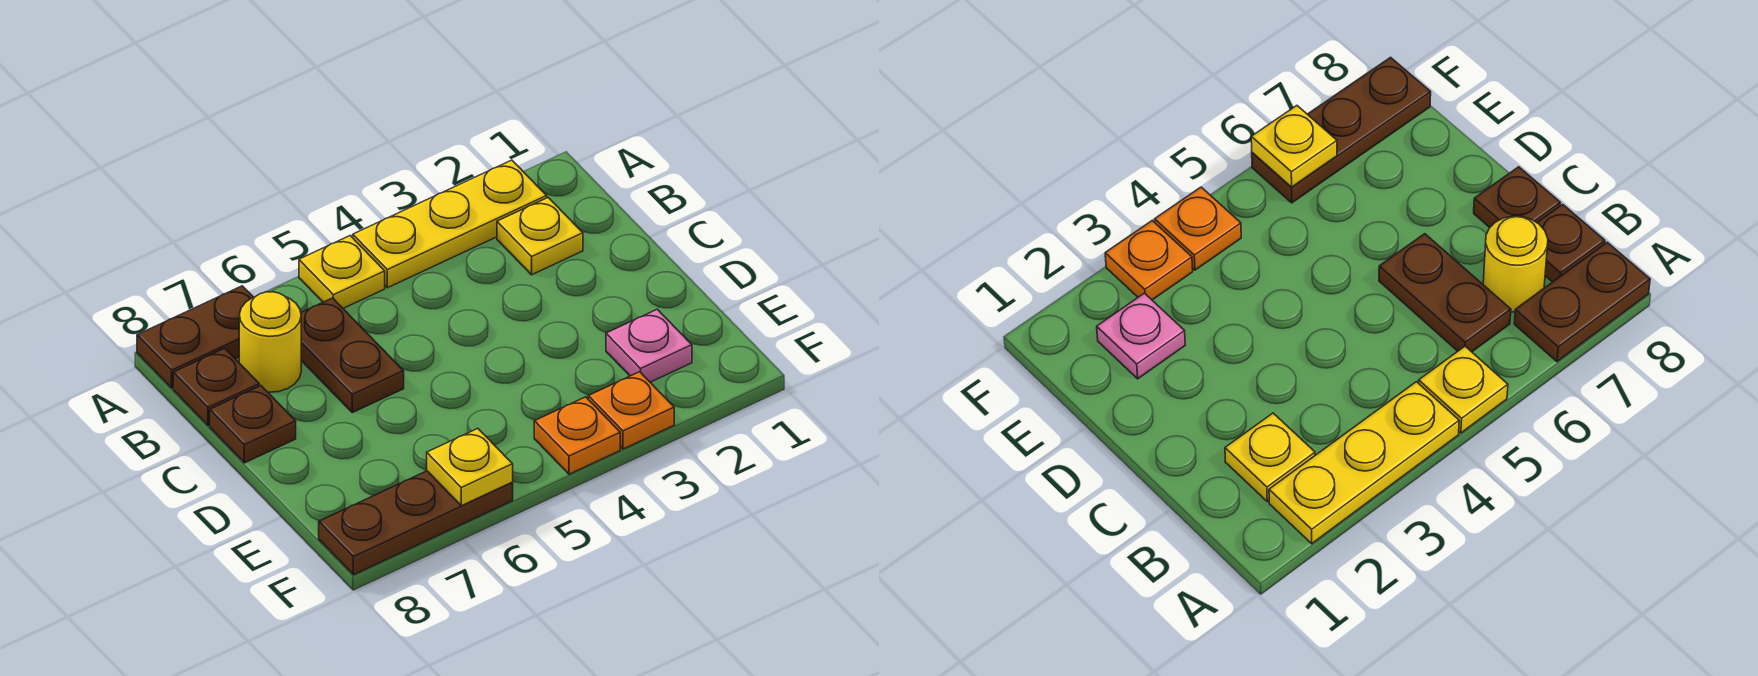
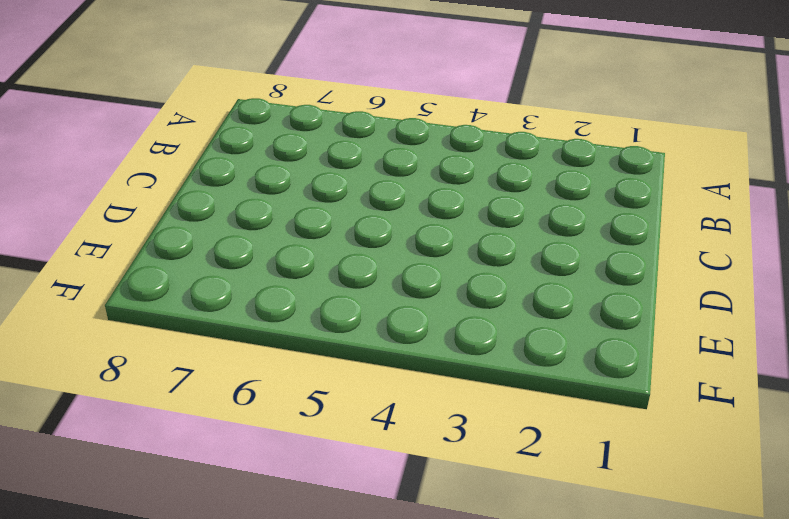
none -> yellow 1x3 plate [353,160,547,288]
none -> yellow 1x1 plate [299,236,385,308]
none -> brown 1x2 plate [137,286,253,388]

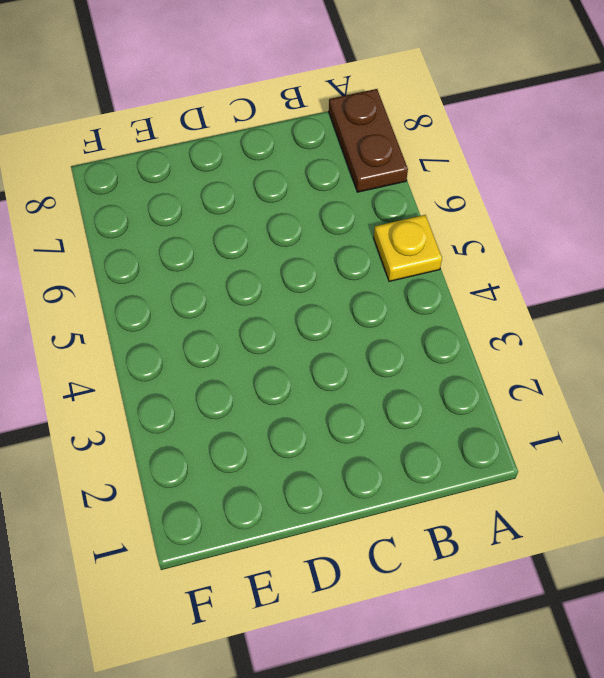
none -> yellow 1x3 plate [353,160,547,288]
none -> yellow 1x1 plate [497,198,583,275]
none -> brown 1x2 plate [301,298,404,413]

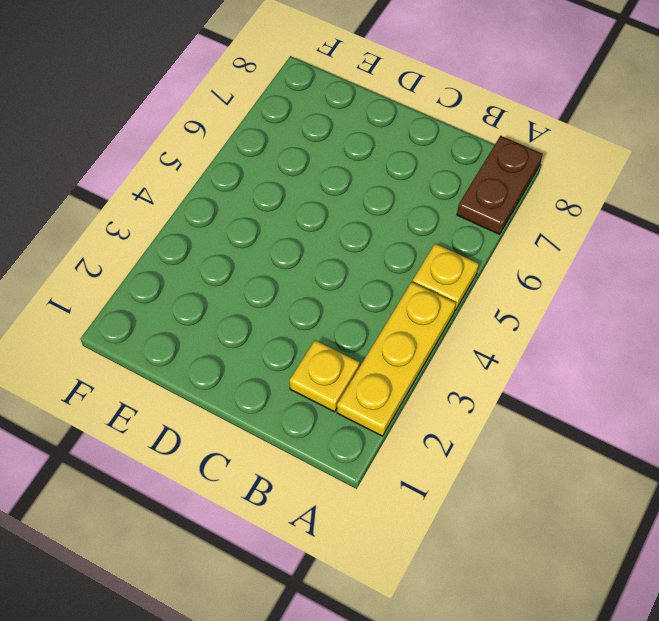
none -> brown 1x2 plate [301,298,404,413]
none -> yellow 1x1 round brick [239,292,301,392]
none -> brown 1x1 plate [173,348,259,426]

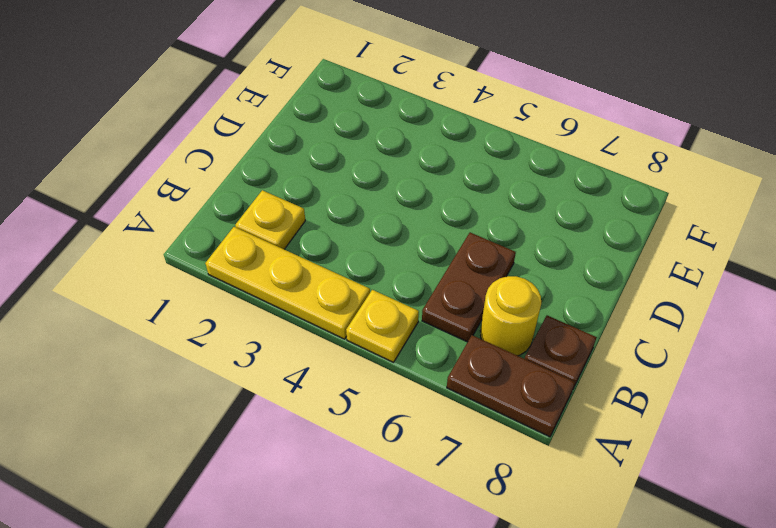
none -> brown 1x1 plate [210,386,296,463]
none -> pink 1x1 plate [606,309,692,382]
none -> orange 1x1 plate [588,372,674,449]

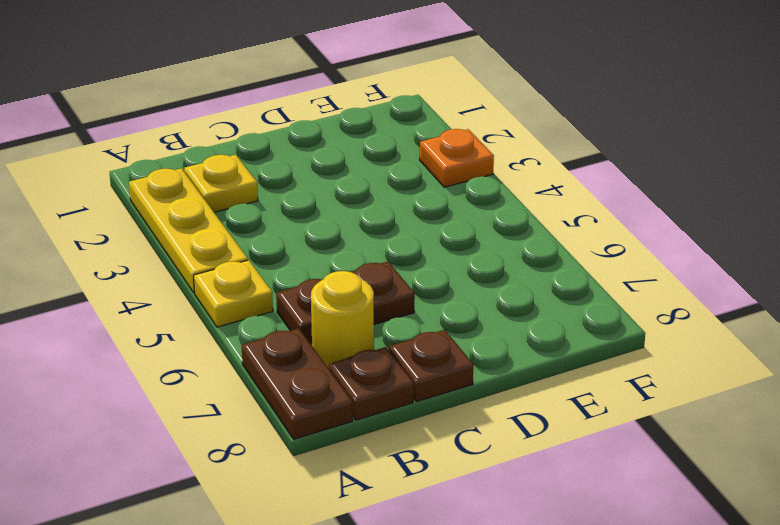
none -> pink 1x1 plate [606,309,692,382]
none -> orange 1x1 plate [534,397,620,474]
none -> brown 1x3 plate [319,471,513,575]

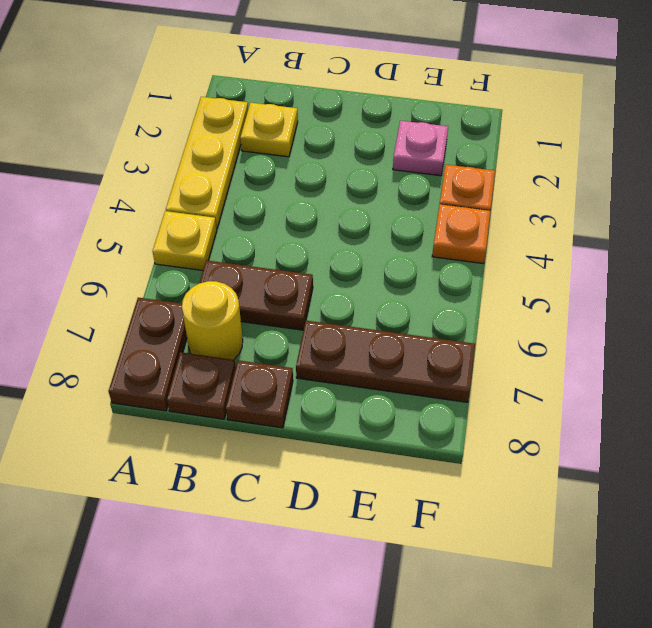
brown 1x3 plate [296,321,475,402] -> brown 1x3 plate turned to [319,471,513,575]
none -> yellow 1x1 plate [427,429,513,506]

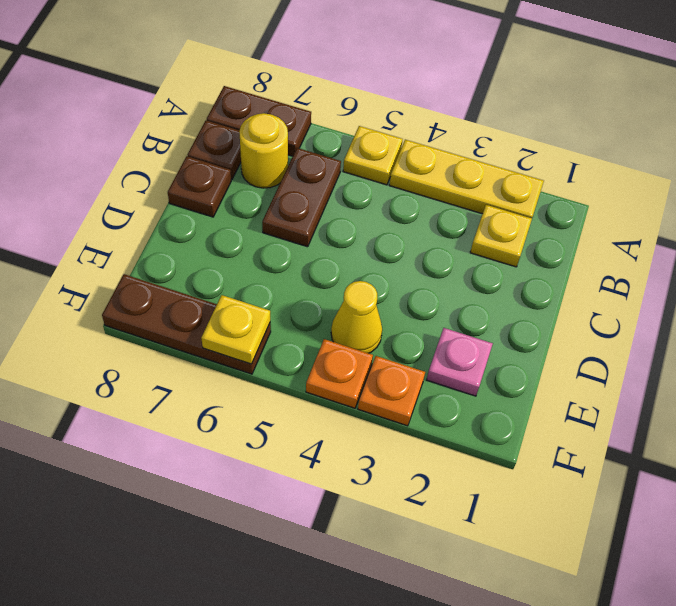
yellow 1x1 cone [331,281,382,353] -> none

